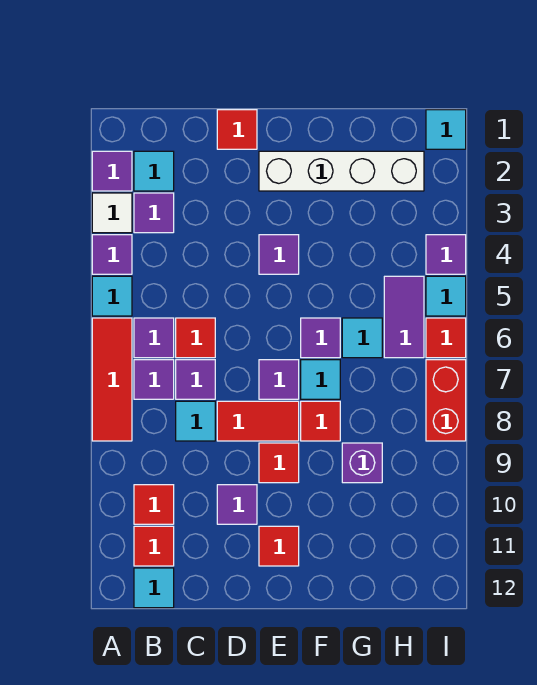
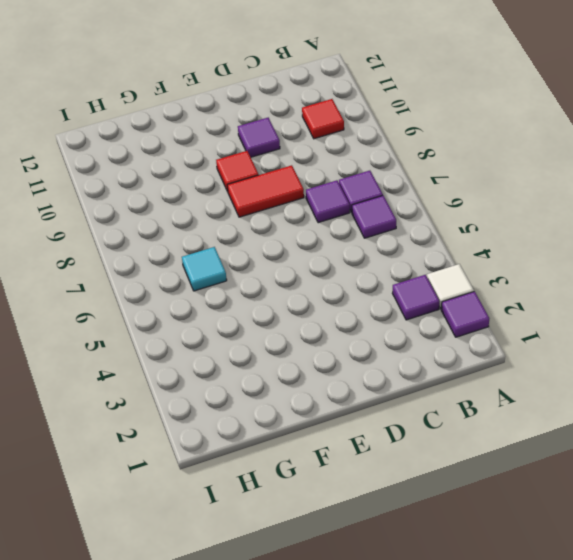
none -> purple 1x1 tile [92,235,132,274]
none -> cyan 1x1 tile [92,276,132,316]
none -> red 1x3 tile [92,318,132,441]
none -> cyan 1x1 tile [134,151,174,191]

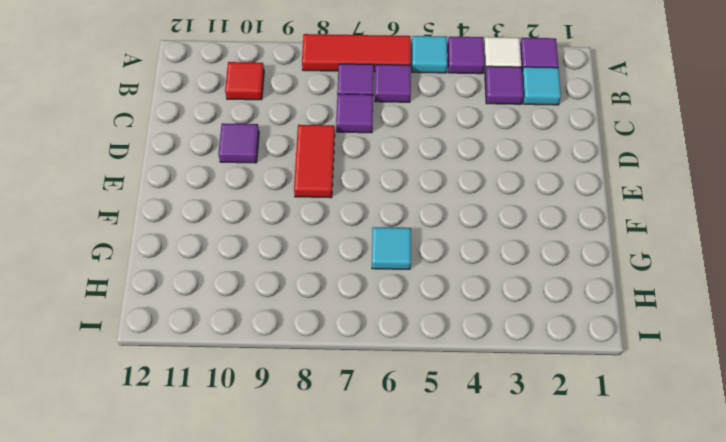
none -> red 1x1 tile [134,526,174,566]
none -> cyan 1x1 tile [134,568,174,608]
none -> red 1x1 tile [176,318,215,358]
none -> cyan 1x1 tile [176,401,215,441]

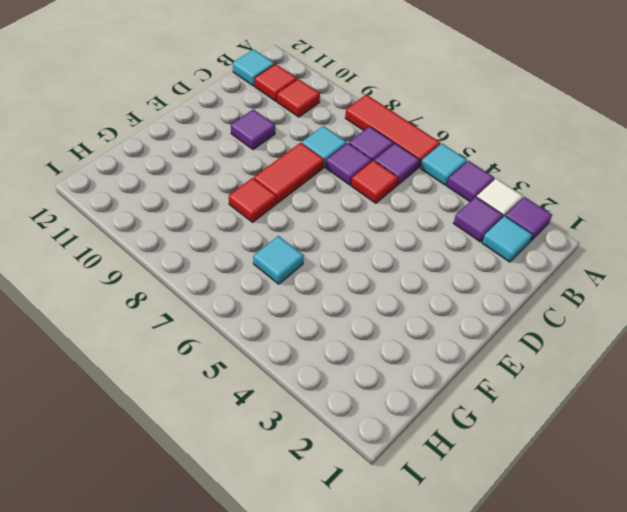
none -> red 1x1 tile [217,110,257,149]
none -> white 1x4 brick [259,151,424,191]
none -> purple 1x1 tile [259,235,299,274]
none -> purple 1x1 tile [259,360,299,399]

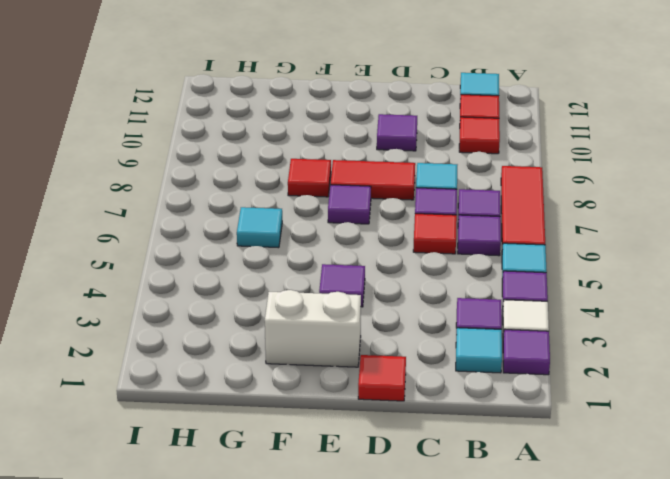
white 1x2 brick [265,290,361,367] -> white 1x4 brick [259,151,424,191]
none -> red 1x1 tile [259,443,299,483]
none -> red 1x1 tile [259,526,299,566]
none -> purple 1x1 tile [301,318,340,358]
none -> cyan 1x1 tile [301,360,340,399]

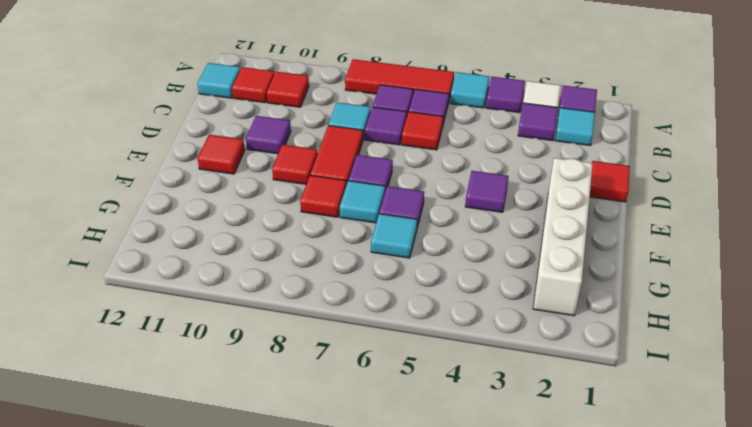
none -> purple 1x1 brick [342,443,382,483]
none -> purple 1x2 tile [384,276,424,358]
none -> cyan 1x1 tile [426,110,466,149]
none -> purple 1x1 tile [426,235,466,274]

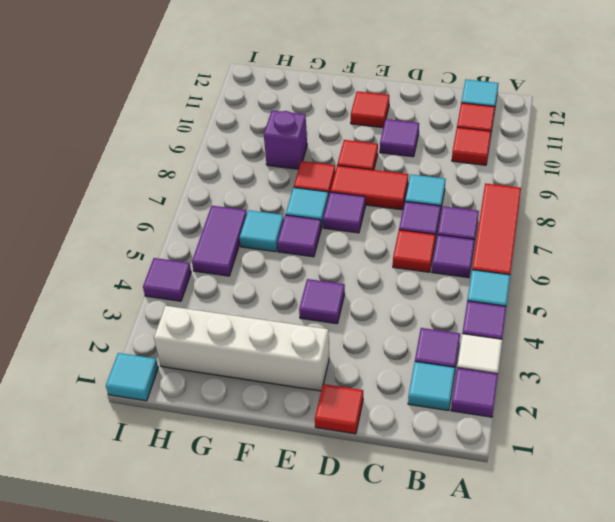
none -> cyan 1x1 tile [426,276,466,316]
none -> red 1x1 tile [426,318,466,358]
none -> red 1x2 brick [426,360,466,441]

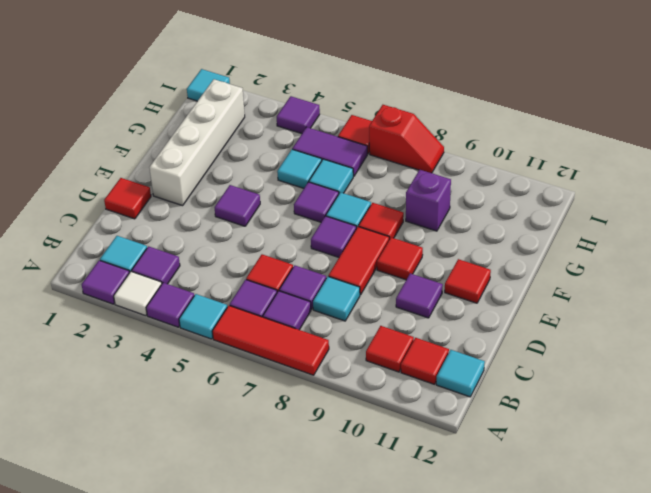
cyan 1x1 tile [277,149,322,188] -> cyan 1x1 tile moved to [426,276,466,316]
red 1x2 slope [369,105,444,173] -> red 1x2 brick [426,360,466,441]

